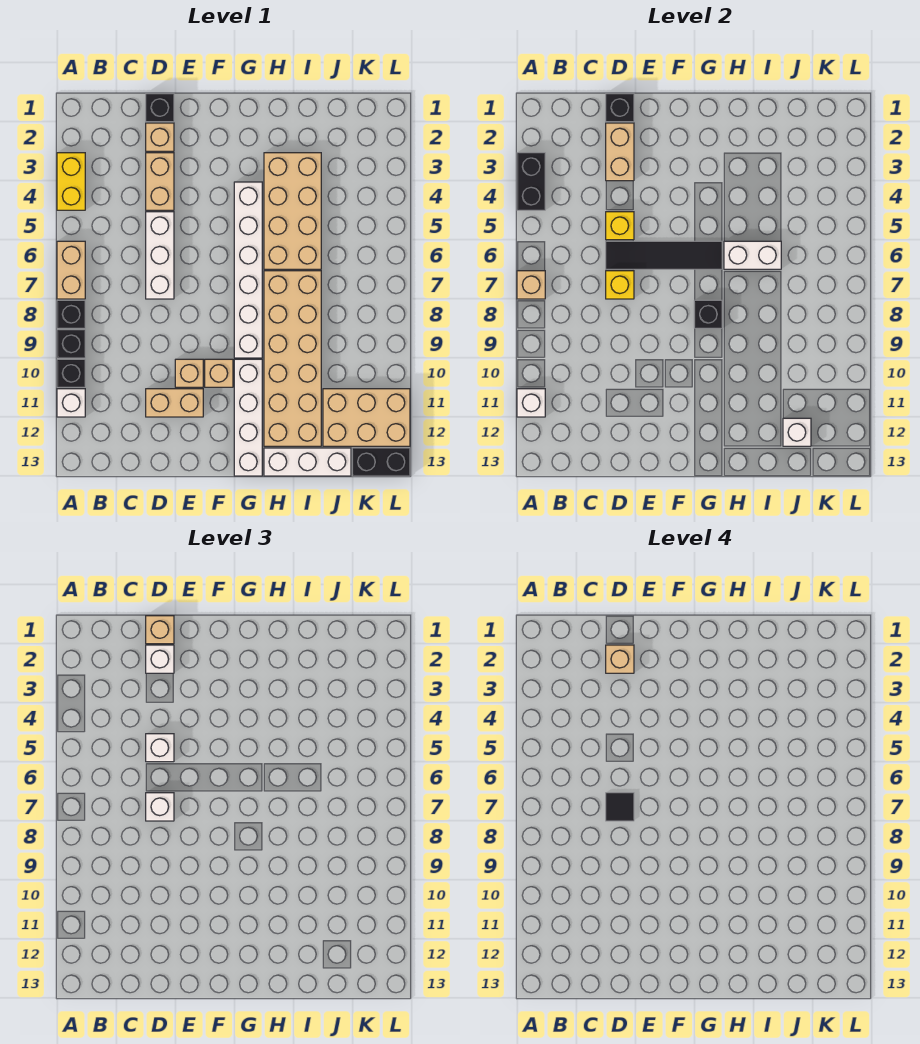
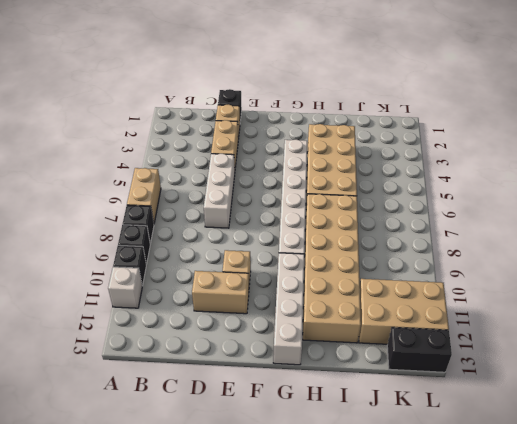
none -> yellow 1x2 brick [57,153,85,210]
none -> tan 1x1 brick [205,359,233,387]
none -> white 1x3 brick [264,448,351,476]
none -> black 1x2 brick [517,153,545,210]

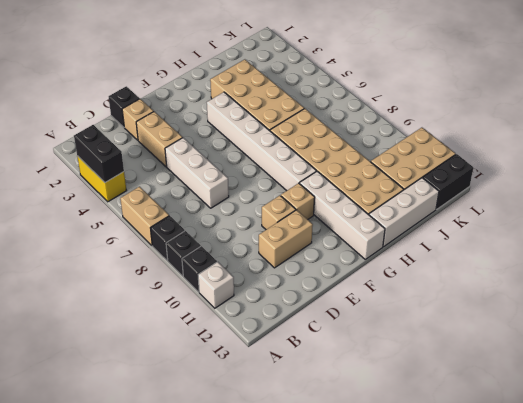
none -> tan 1x1 brick [517,271,545,299]
none -> white 1x1 brick [517,389,545,417]
none -> black 1x1 brick [606,94,634,122]
none -> tan 1x2 brick [606,123,634,181]

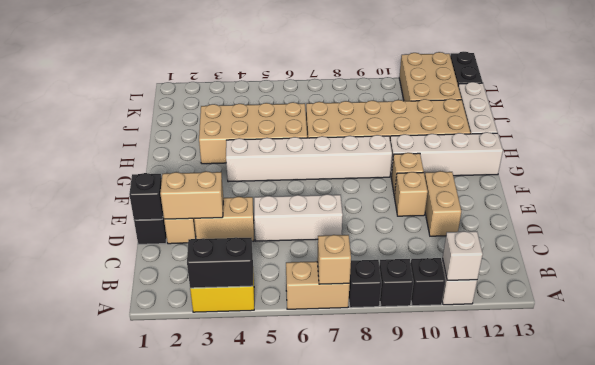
none -> yellow 1x1 brick [606,212,634,240]
none -> black 1x4 tile [606,241,722,269]
none -> yellow 1x1 brick [606,271,634,299]
none -> black 1x1 brick [694,300,722,328]

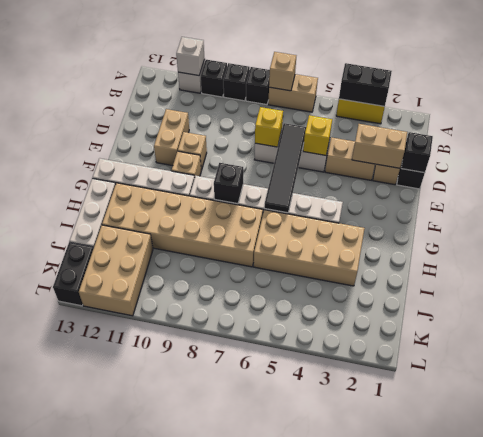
none -> white 1x2 brick [724,241,781,269]
none -> white 1x1 brick [783,418,811,446]
none -> tan 1x1 brick [146,616,174,644]
none -> white 1x1 brick [146,645,174,673]

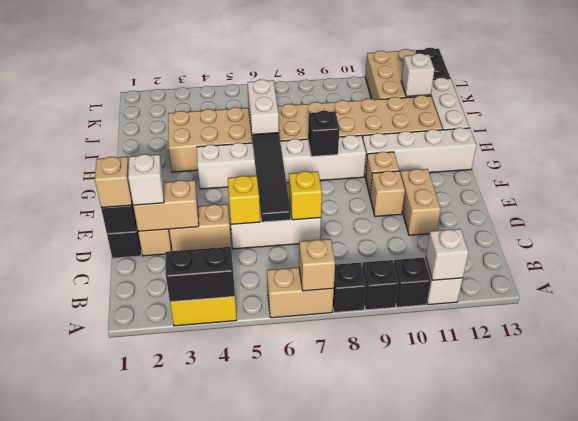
none -> white 1x1 brick [146,734,174,762]
none -> white 1x1 brick [146,793,174,821]
none -> tan 1x1 brick [606,645,634,673]
none -> black 1x1 tile [606,793,634,821]

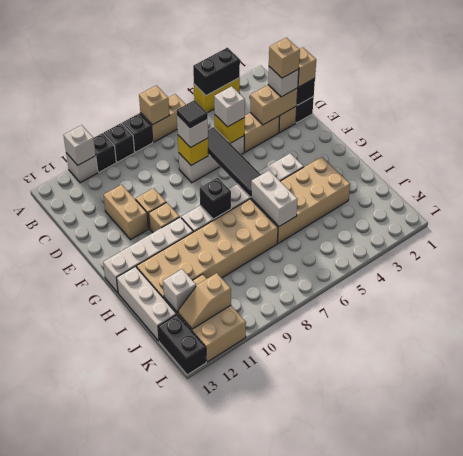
tan 1x2 slope [178,273,231,329] -> none

